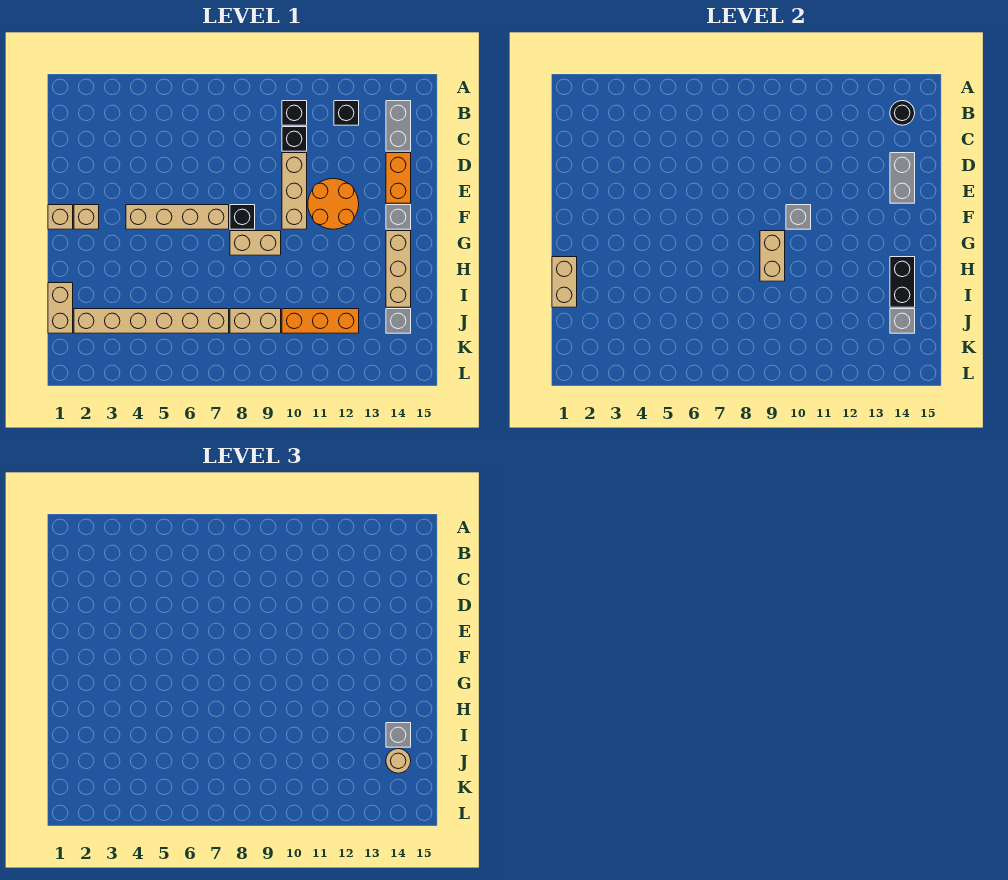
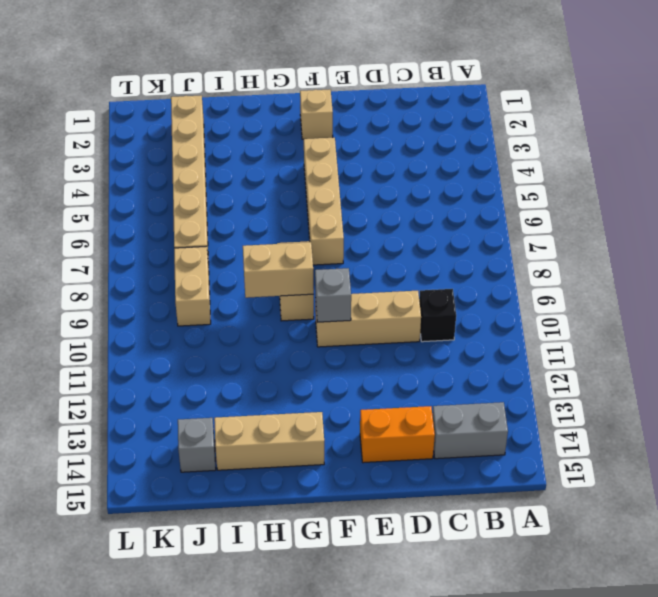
none -> black 1x1 brick [282,101,307,125]
none -> black 1x1 brick [334,101,359,125]
none -> orange 2x2 round brick [308,179,359,229]

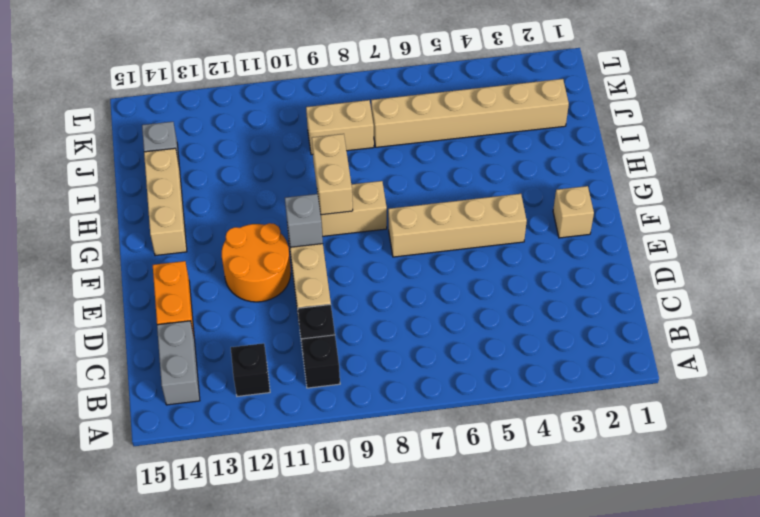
none -> tan 1x1 brick [48,205,73,229]
none -> black 1x1 brick [230,205,255,229]
none -> grey 1x1 brick [386,205,411,229]

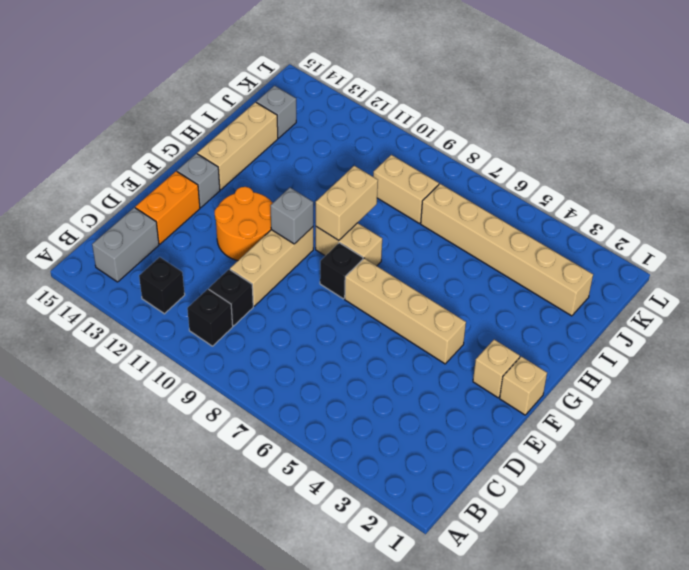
none -> tan 1x2 brick [48,283,73,333]
none -> orange 1x3 brick [282,309,359,333]
none -> black 1x1 round brick [890,101,915,125]

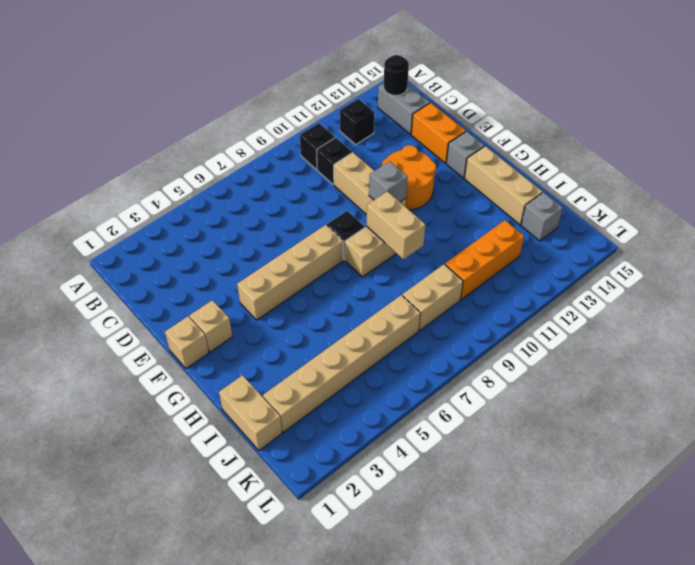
none -> grey 1x2 brick [890,153,915,203]
none -> tan 1x2 brick [552,257,577,307]
none -> black 1x2 brick [890,257,915,307]

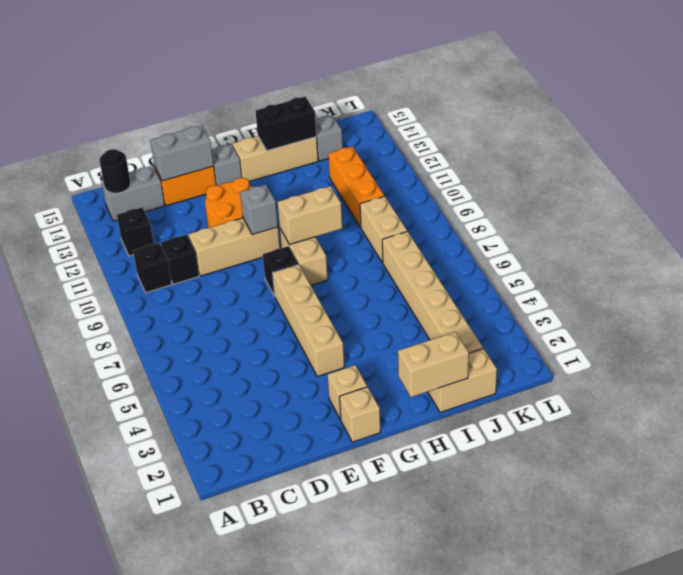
none -> grey 1x1 brick [890,309,915,333]
none -> grey 1x1 brick [386,723,411,747]
none -> tan 1x1 round brick [386,749,411,773]

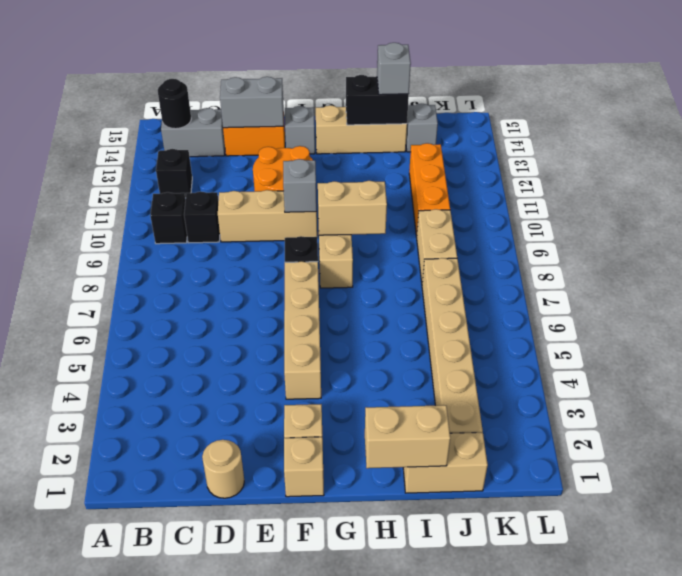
tan 1x1 round brick [202,440,244,498] -> tan 1x1 round brick moved to [386,749,411,773]
none -> grey 1x1 brick [890,309,915,333]

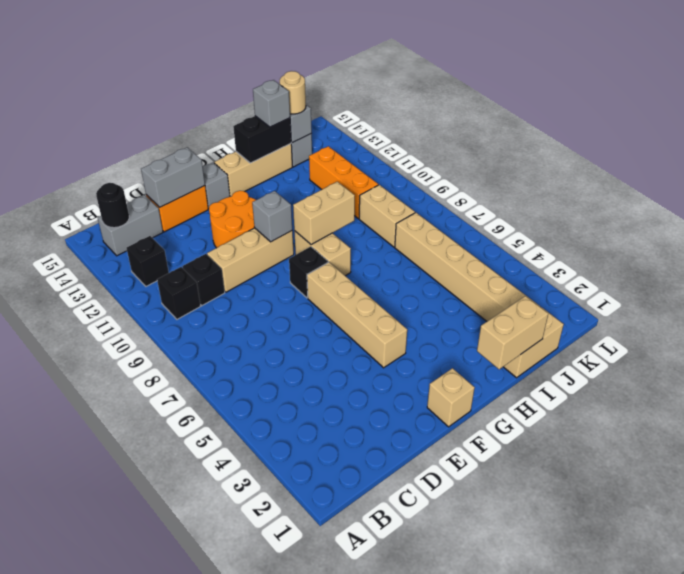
none -> tan 1x1 brick [74,205,99,229]

